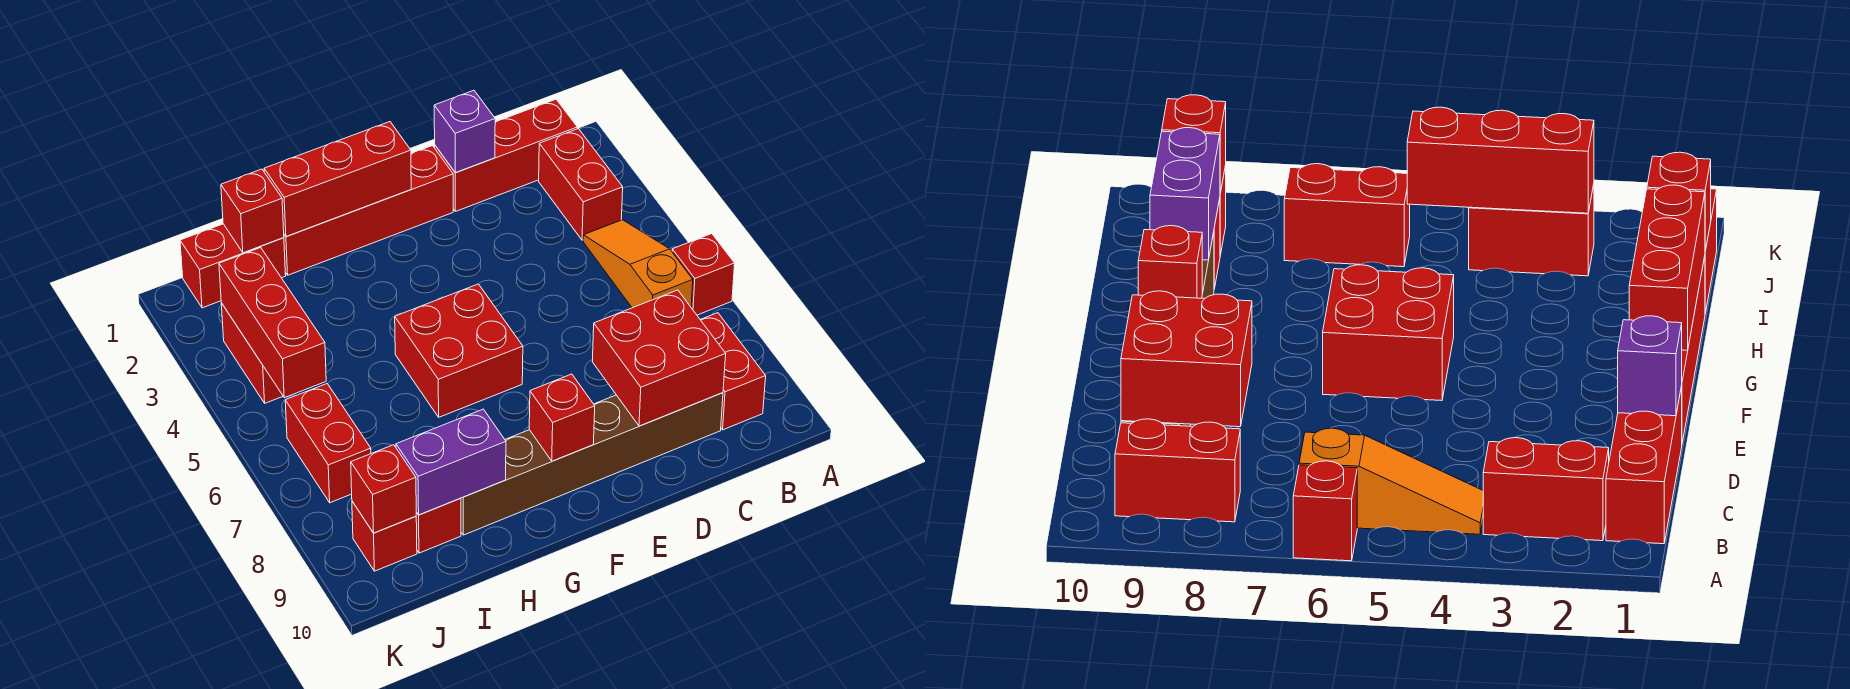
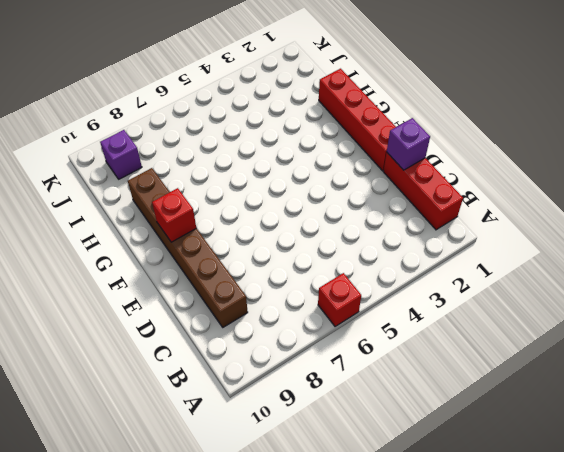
purple 1x1 brick [100,130,142,179] -> red 1x1 brick [352,501,417,571]
none -> red 1x2 brick [539,129,623,240]
none -> orange 1x3 slope [583,220,693,308]
none -> red 1x2 brick [701,313,766,430]

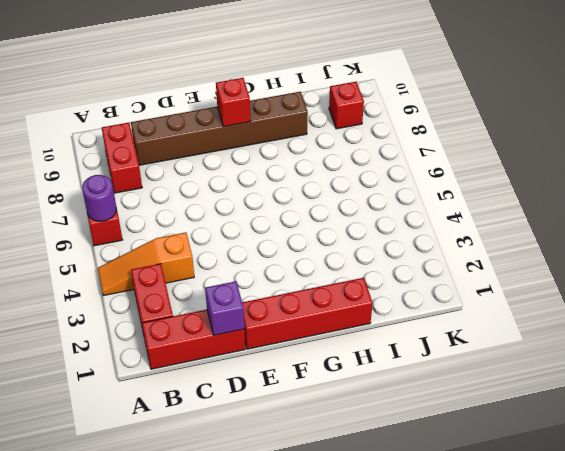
orange 1x3 slope [98,232,194,296] -> orange 1x3 slope turned to [583,220,693,308]
purple 1x1 round brick [82,175,116,221] -> none
none -> red 2x2 brick [395,284,523,417]
none -> red 1x2 brick [180,224,286,308]
none -> red 1x1 brick [416,498,461,553]

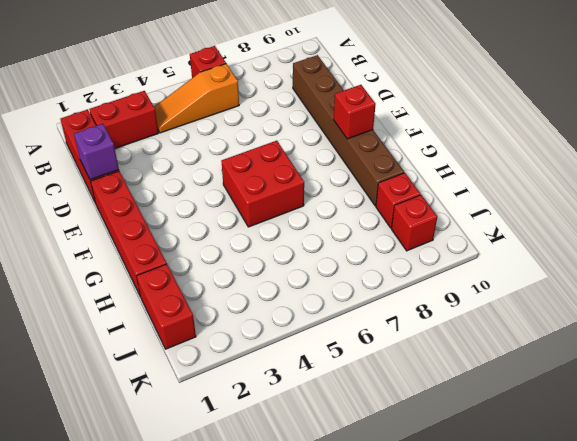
none -> red 1x2 brick [701,313,766,430]
none -> red 1x2 brick [221,303,283,403]
none -> red 1x2 brick [285,384,371,503]

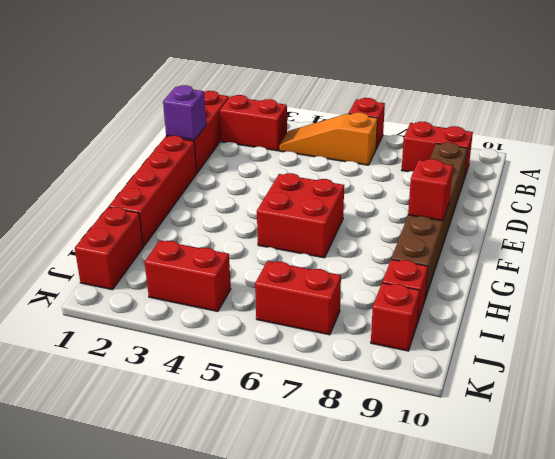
none -> red 2x2 brick [592,290,726,426]
none -> red 1x3 brick [264,122,411,236]
none -> purple 1x2 brick [396,409,506,515]

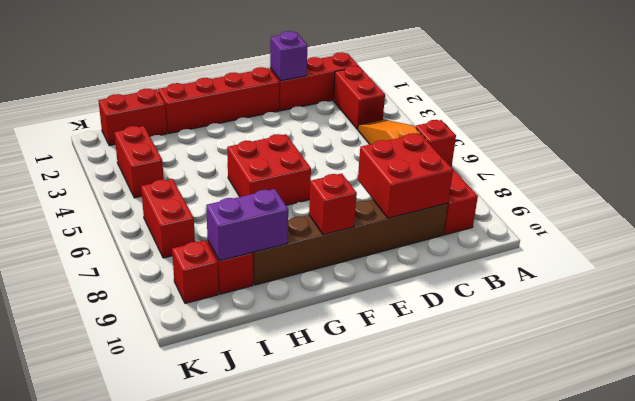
none -> red 1x3 brick [264,122,411,236]
none -> red 1x1 brick [221,169,284,253]
none -> red 1x3 brick [219,248,326,398]

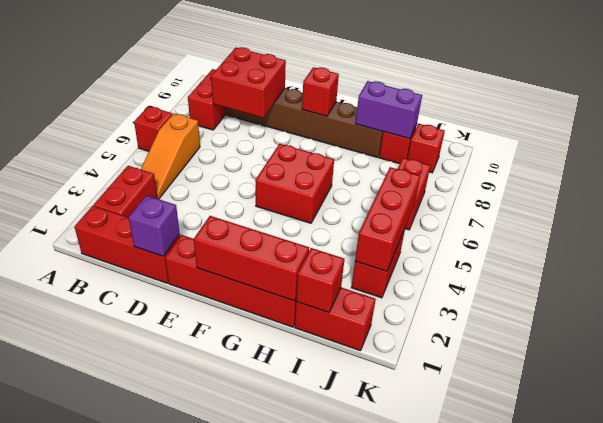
none -> red 1x1 brick [351,445,416,533]

